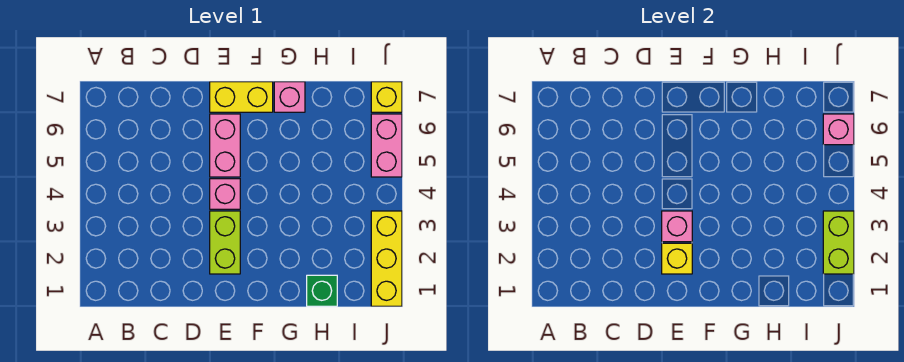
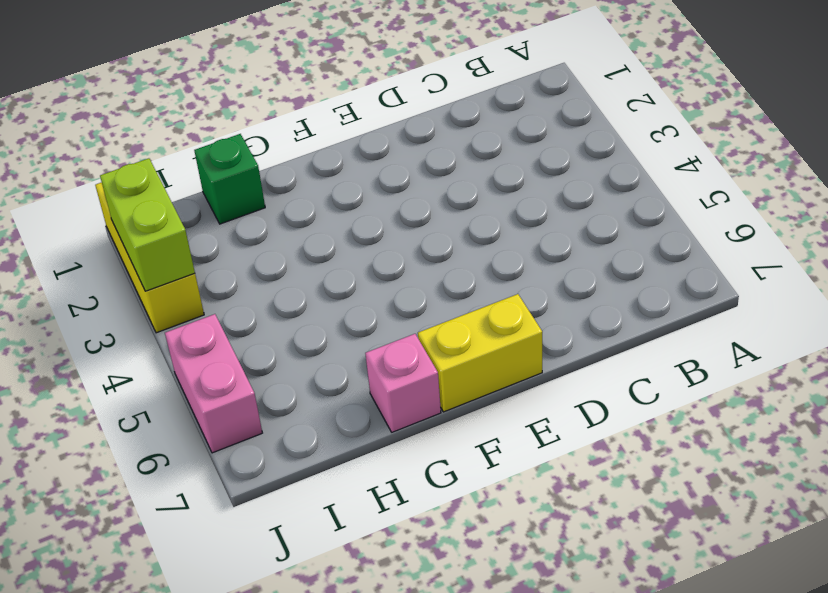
none -> lime 1x2 brick [210,211,240,274]
none -> pink 1x1 brick [210,179,240,209]
none -> pink 1x2 brick [210,114,240,177]

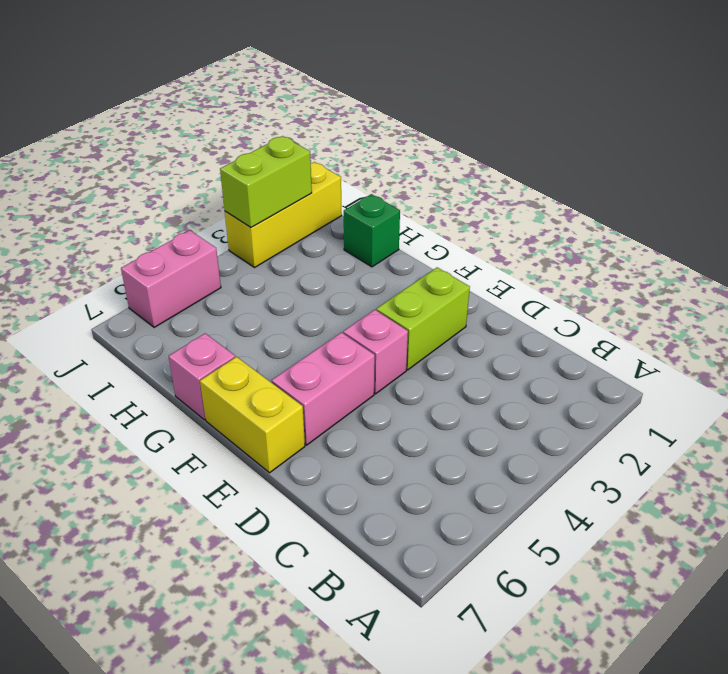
none -> yellow 1x1 brick [371,82,402,112]
none -> yellow 1x1 brick [662,243,692,274]
none -> pink 1x1 brick [662,211,692,242]

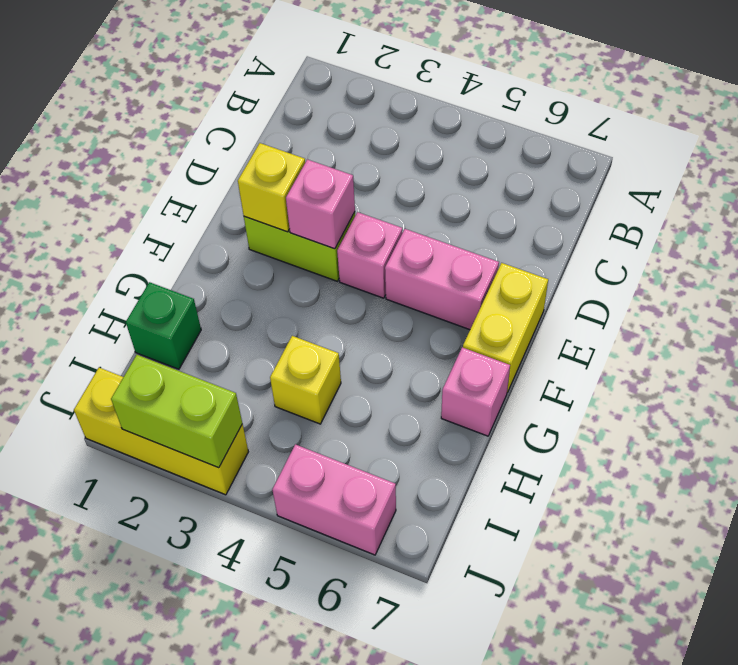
yellow 1x1 brick [270,336,341,424] -> yellow 1x1 brick moved to [371,82,402,112]
none -> pink 1x1 brick [823,114,854,145]

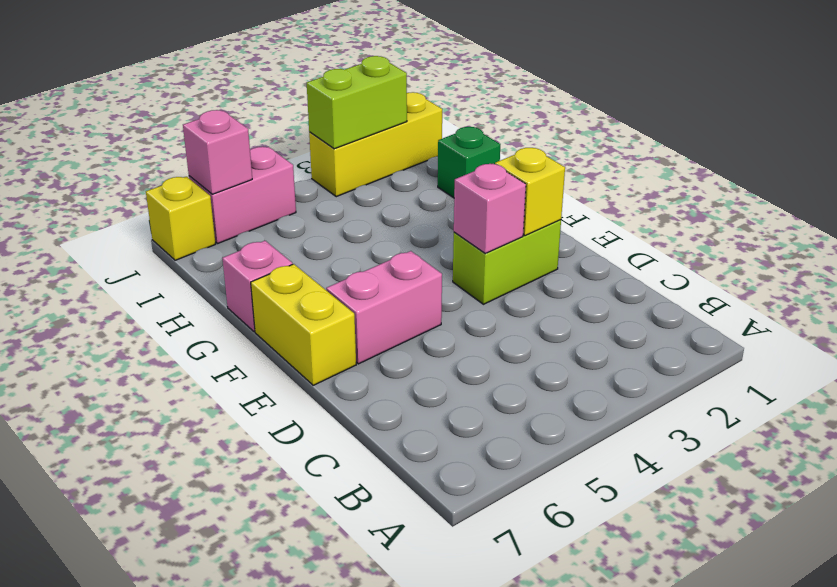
none -> pink 1x1 brick [210,179,240,209]

